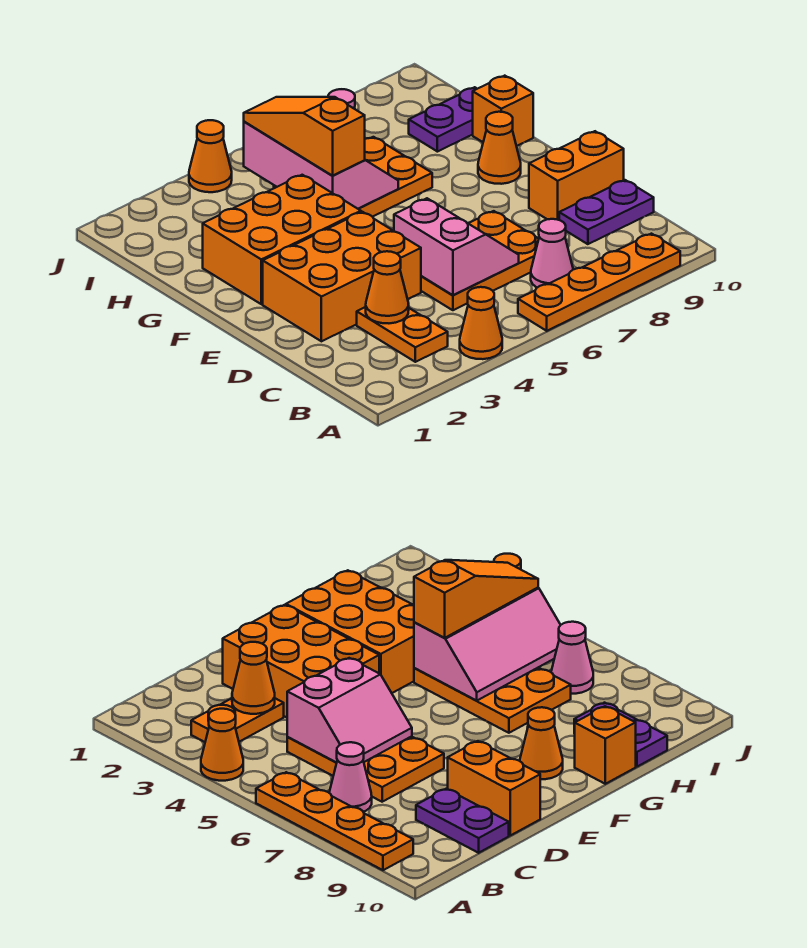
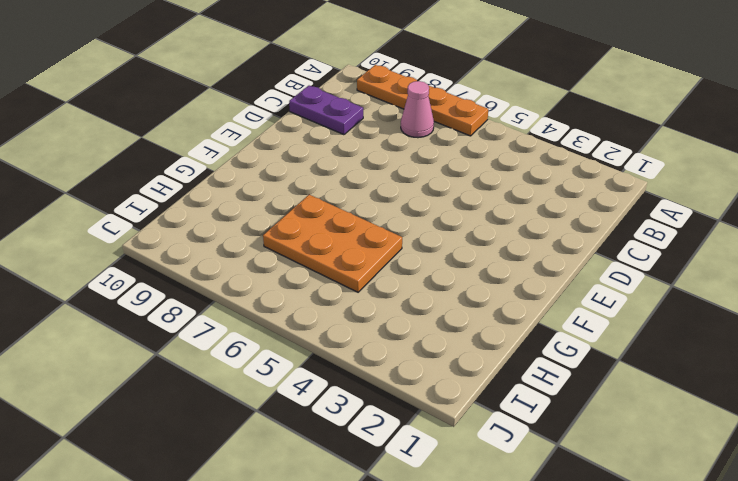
none -> orange 1x1 cone [460,287,502,359]
none -> orange 1x2 plate [357,307,448,362]
none -> orange 2x3 plate [421,211,539,310]

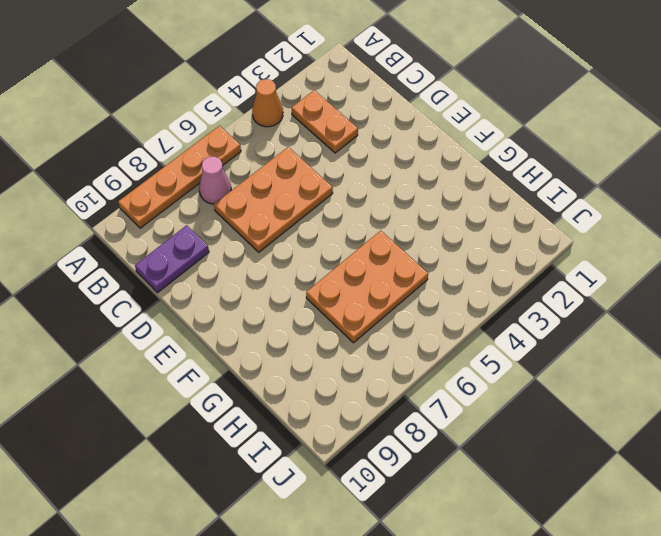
none -> orange 2x3 brick [263,212,421,341]
none -> orange 1x2 brick [529,131,624,220]
none -> orange 2x3 brick [203,175,361,304]

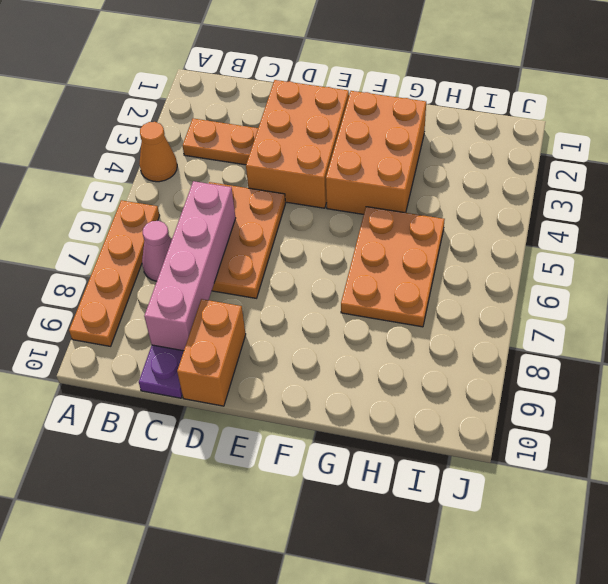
pink 1x4 brick [144,181,236,351] -> pink 2x2 slope [394,198,519,295]
none -> orange 1x1 cone [478,112,521,184]
none -> orange 1x1 brick [473,76,533,146]
none -> purple 1x2 plate [409,87,477,152]

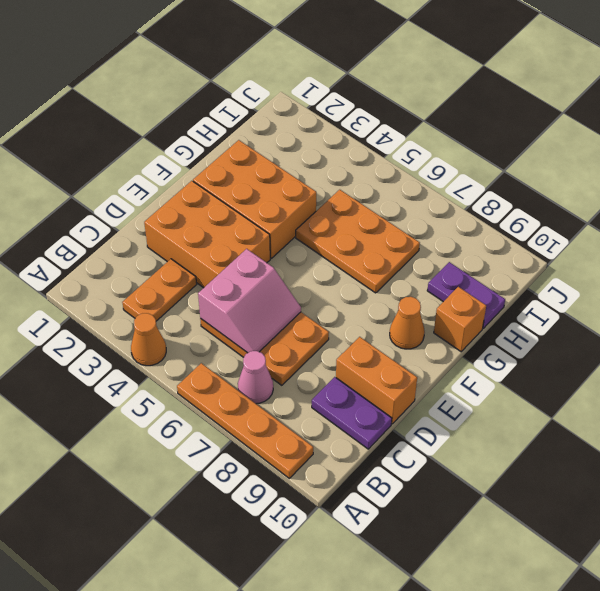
none -> pink 1x1 cone [551,622,593,694]
none -> orange 1x1 cone [189,120,232,192]
none -> orange 1x1 cone [366,251,409,323]

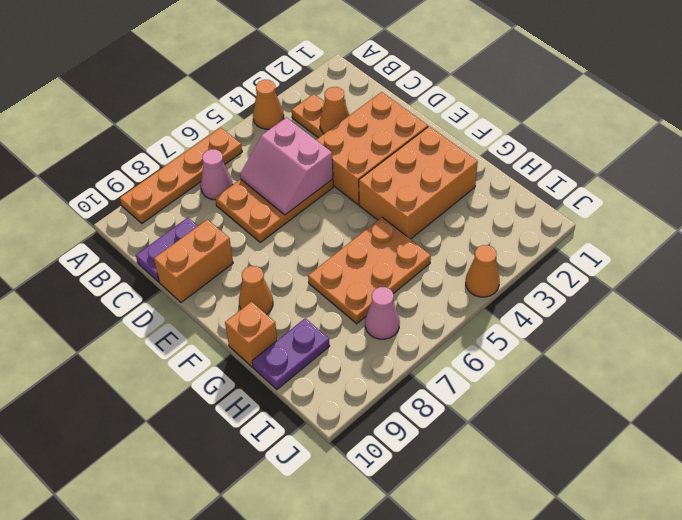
none -> pink 2x3 slope [244,122,398,209]
none -> orange 1x3 slope [244,97,365,176]

